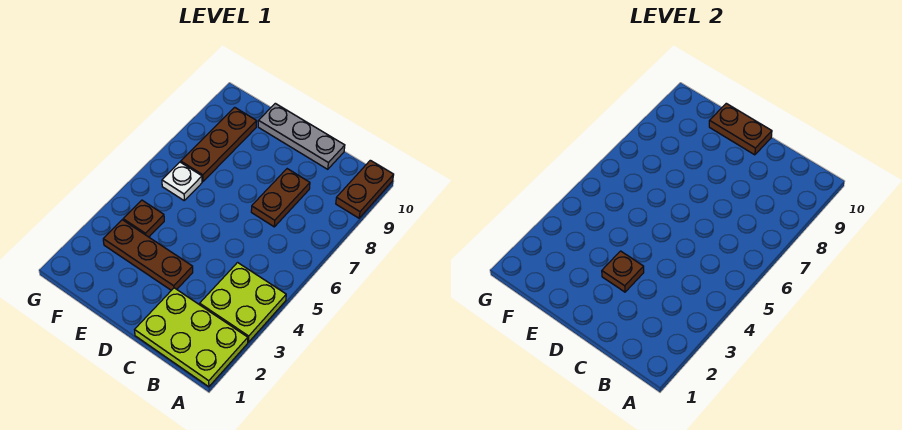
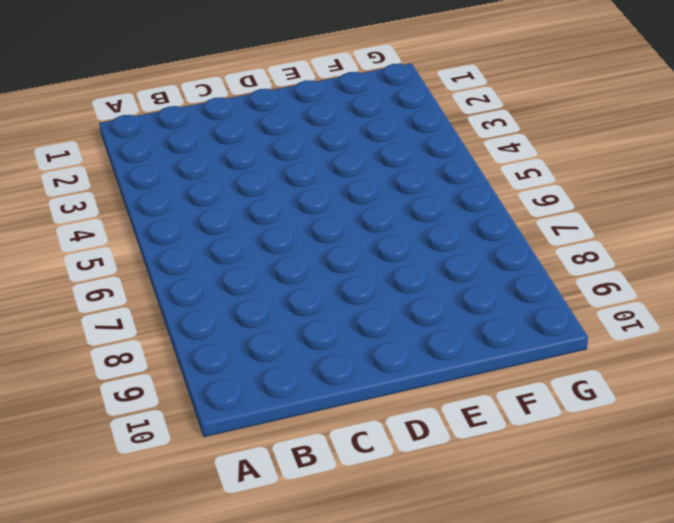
none -> lime 2x3 plate [135,288,248,387]
none -> lime 2x2 plate [200,263,286,342]

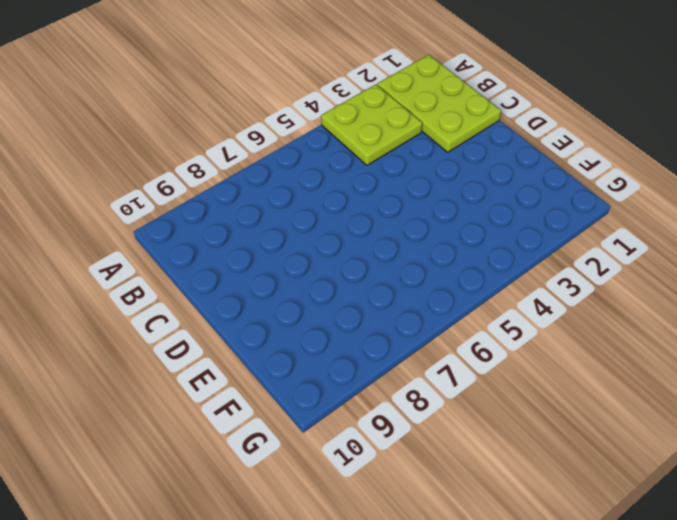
none -> brown 1x2 plate [336,160,394,218]
none -> brown 1x2 plate [251,169,310,227]

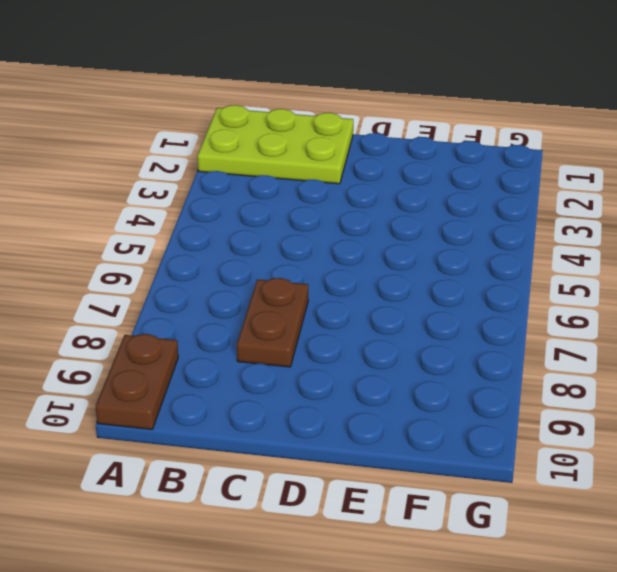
none -> lime 2x2 plate [200,263,286,342]
none -> grey 1x3 plate [258,103,345,169]

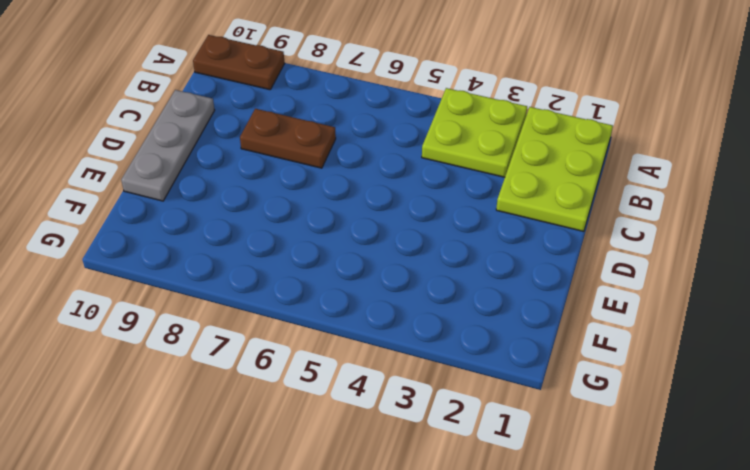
none -> brown 1x3 plate [103,220,193,290]
none -> brown 1x1 plate [123,200,164,237]

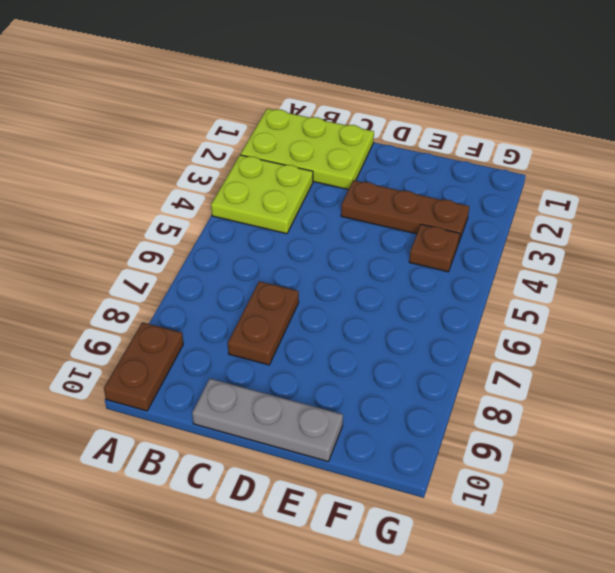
none -> white 1x1 plate [162,162,202,200]
none -> brown 1x3 plate [181,107,257,182]

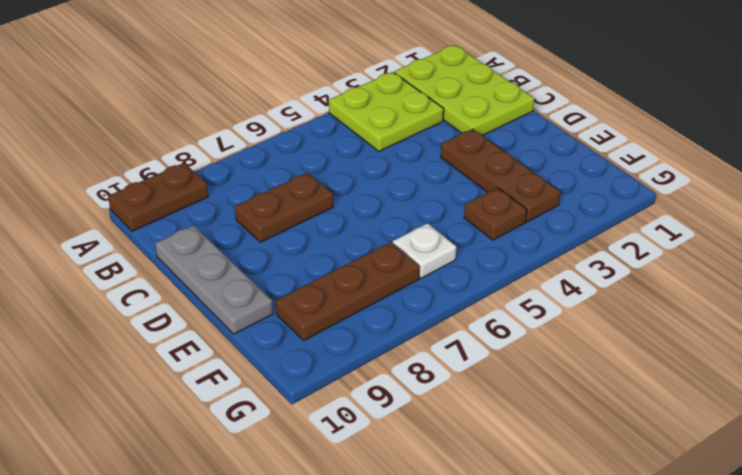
none -> brown 1x1 plate [602,251,644,292]
none -> brown 1x2 plate [709,103,772,155]

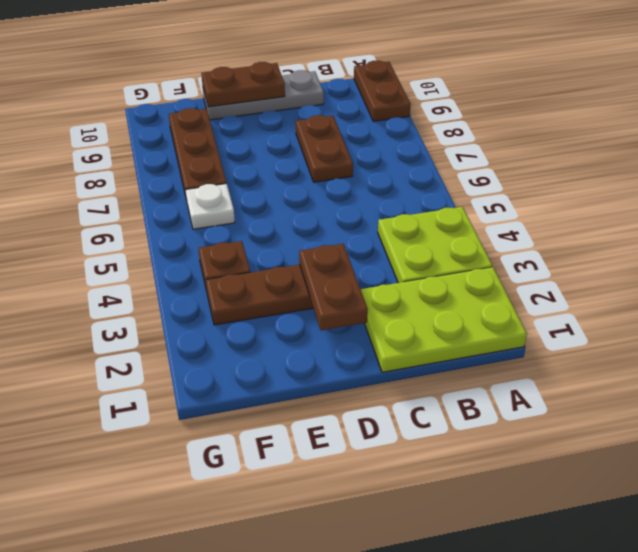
brown 1x2 plate [299,244,368,330] -> brown 1x1 plate [602,251,644,292]

